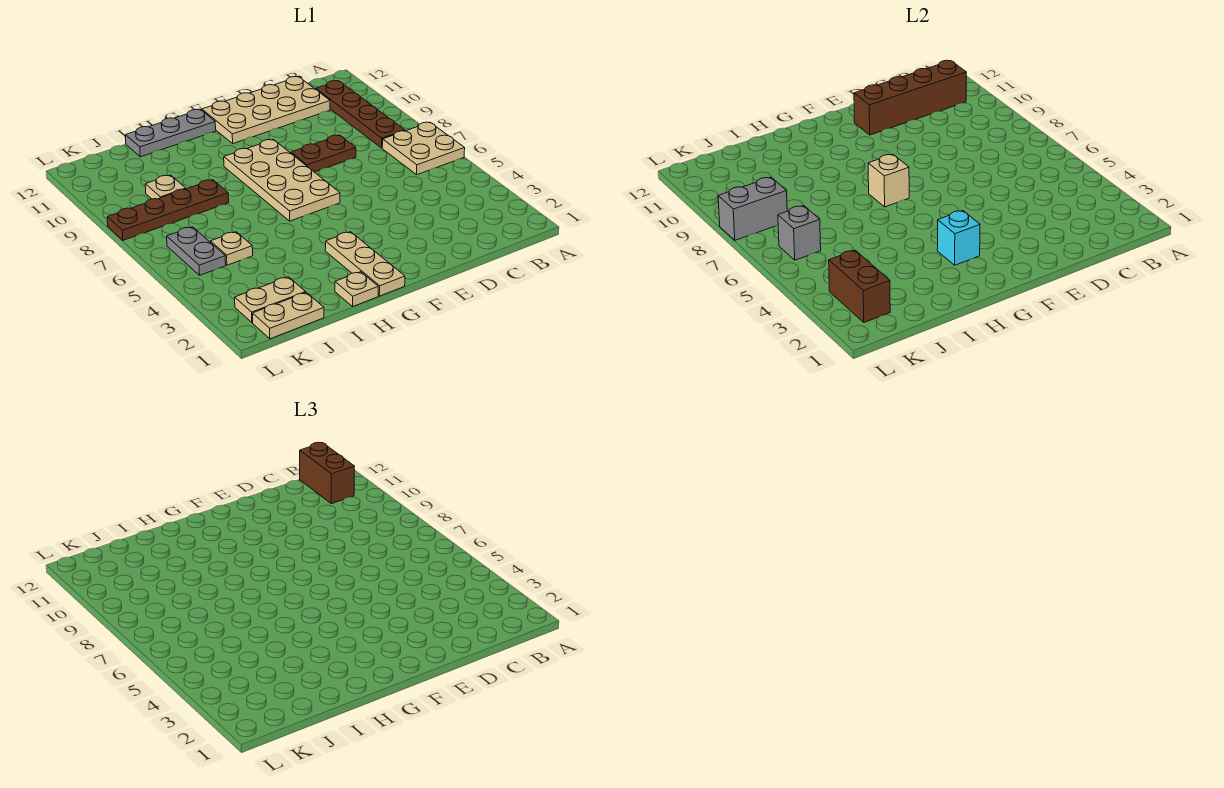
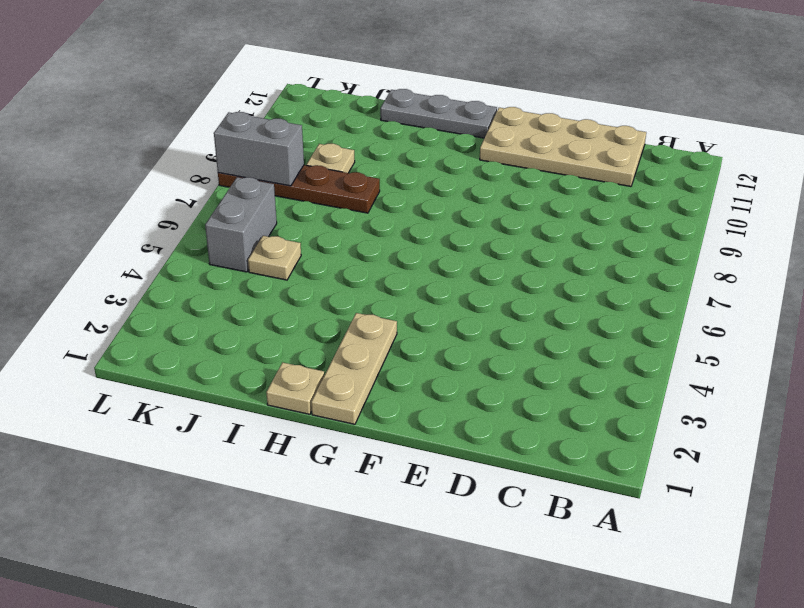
grey 1x2 brick [205,177,277,272] -> grey 1x2 plate [167,227,226,275]
none -> tan 2x2 plate [382,122,465,175]
none -> brown 1x4 plate [316,81,405,148]
none -> brown 1x2 plate [291,135,356,172]

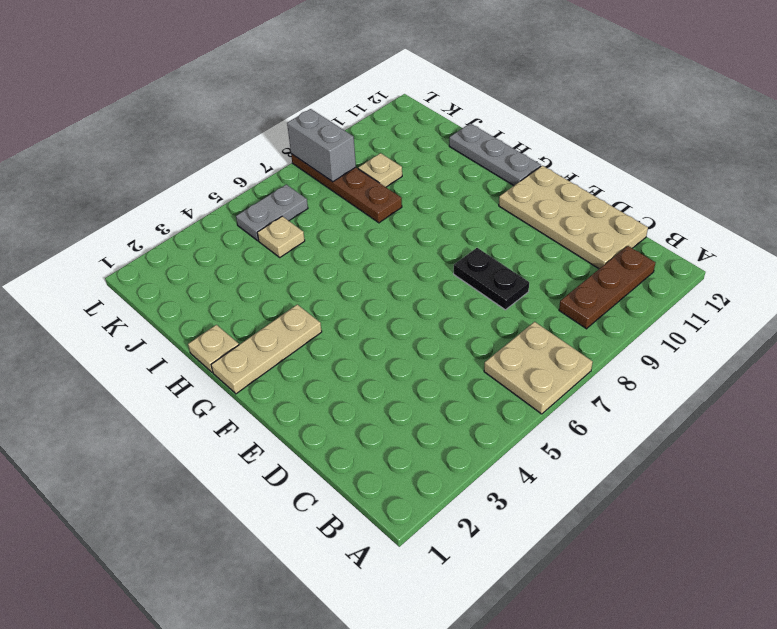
brown 1x3 plate [559,246,655,329] -> brown 1x4 plate [316,81,405,148]
black 1x2 plate [454,248,529,310] -> brown 1x2 plate [291,135,356,172]
none -> tan 2x4 plate [224,139,340,221]
none -> tan 1x2 plate [253,292,324,339]
none -> tan 1x2 plate [235,277,306,322]

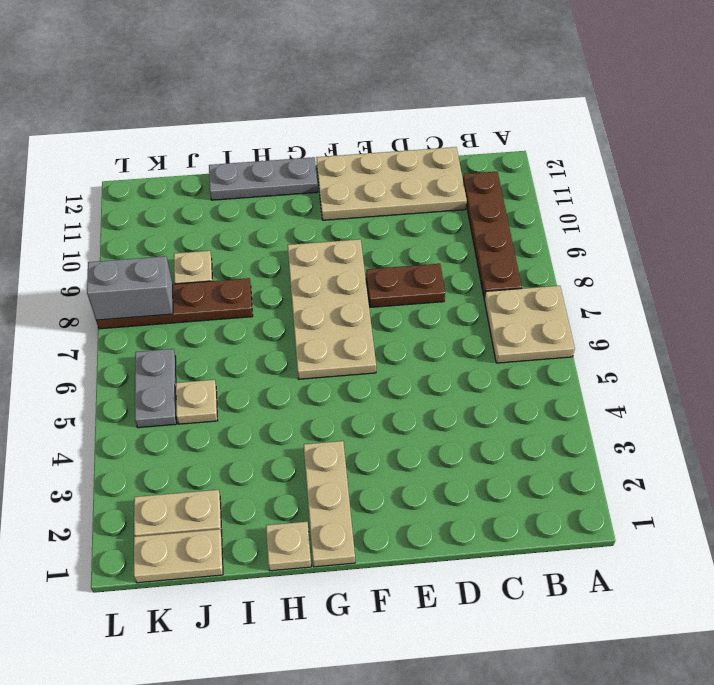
none -> brown 1x4 brick [854,60,966,135]
none -> cyan 1x1 brick [937,211,980,265]
none -> tan 1x1 brick [868,154,909,207]

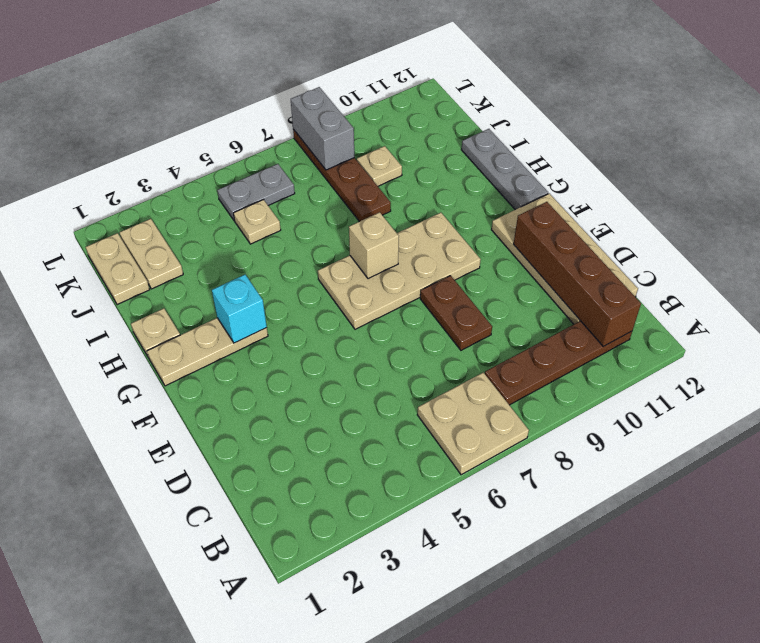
none -> brown 1x2 brick [829,250,890,322]
none -> grey 1x1 brick [778,206,821,260]
none -> brown 1x2 brick [300,442,354,504]

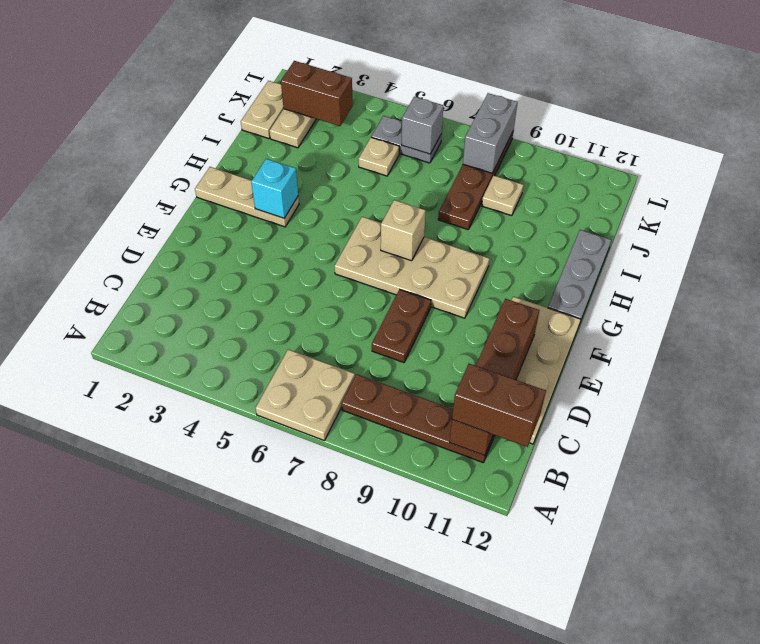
none -> tan 1x1 plate [335,272,378,306]

